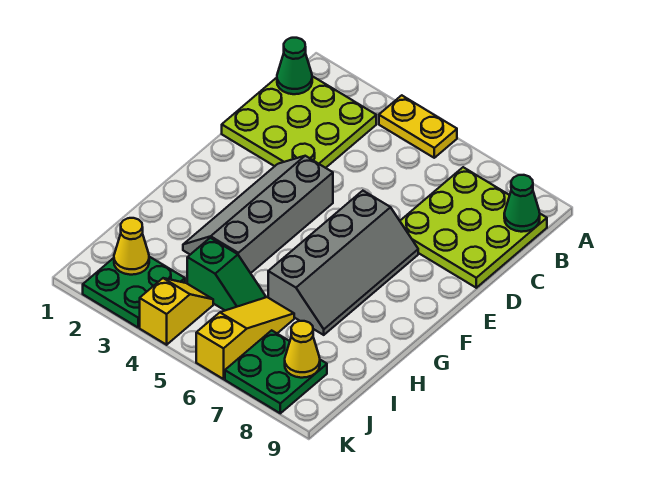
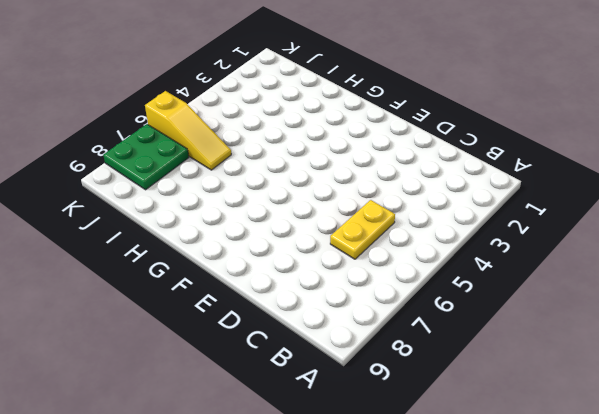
yellow 1x2 plate [330,200,395,259] -> yellow 1x2 plate moved to [379,95,457,158]
none -> lime 3x3 plate [222,76,376,168]
none -> lime 3x3 plate [400,167,547,288]
none -> grey 2x4 slope [183,156,333,273]

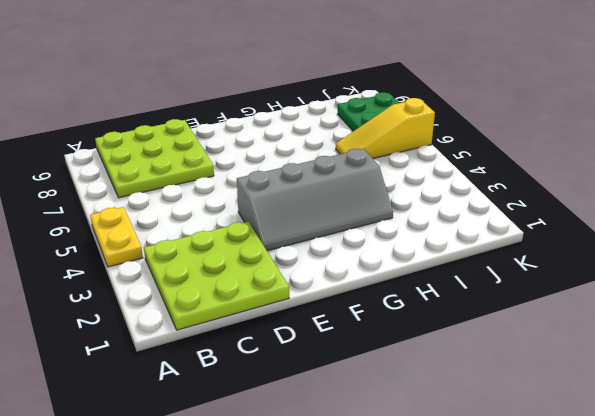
none -> grey 2x4 slope [268,191,418,335]
none -> green 1x2 slope [187,238,266,310]
none -> green 2x2 plate [83,257,185,327]

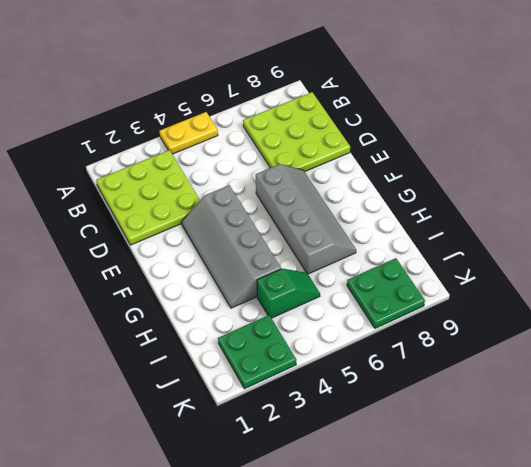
none -> yellow 1x3 slope [196,297,294,379]
none -> yellow 1x2 slope [140,278,213,345]
none -> green 1x1 cone [277,38,312,94]

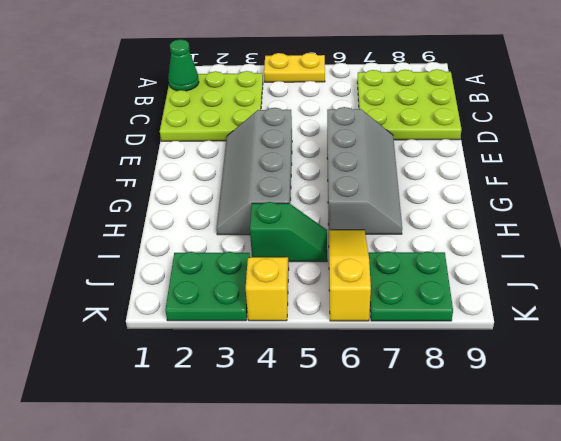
none -> green 1x1 cone [504,175,540,232]
none -> yellow 1x1 cone [114,218,149,275]
none -> yellow 1x1 cone [285,321,320,378]

